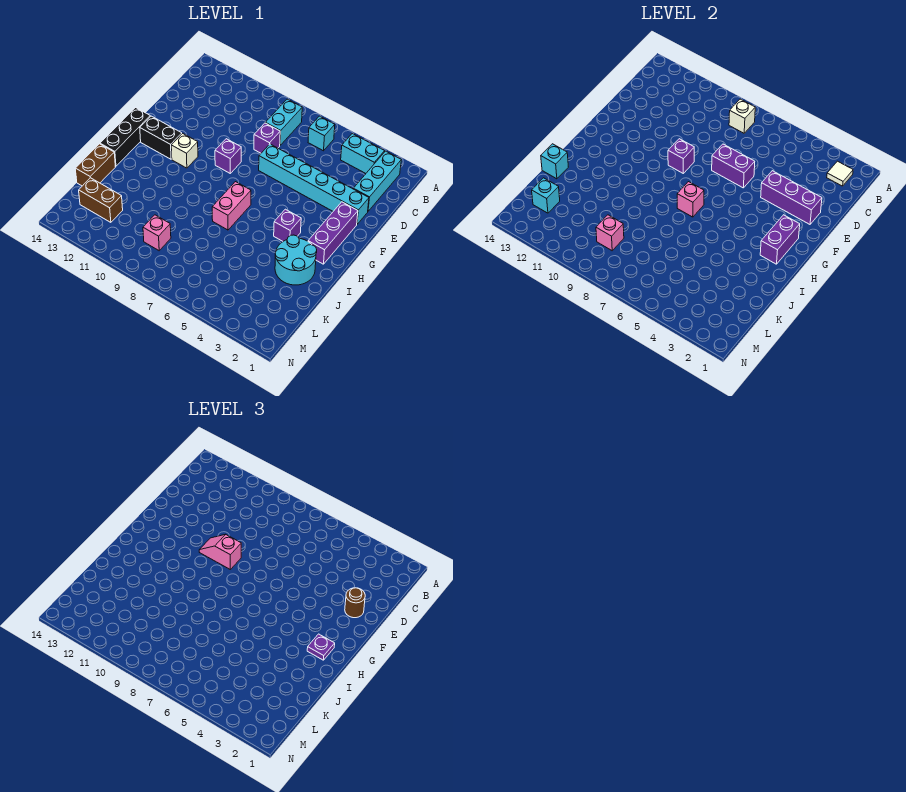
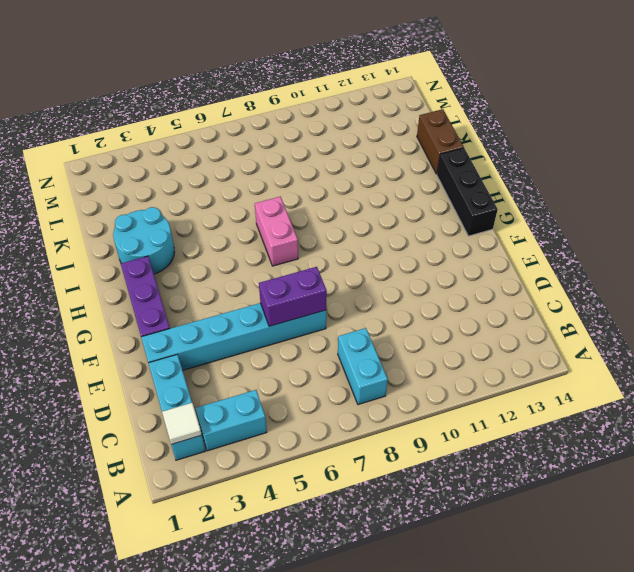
none -> cyan 1x1 brick [308,116,335,151]
none -> purple 1x1 brick [254,123,280,153]
none -> purple 1x1 brick [215,139,241,173]
none -> white 1x1 brick [171,133,198,168]

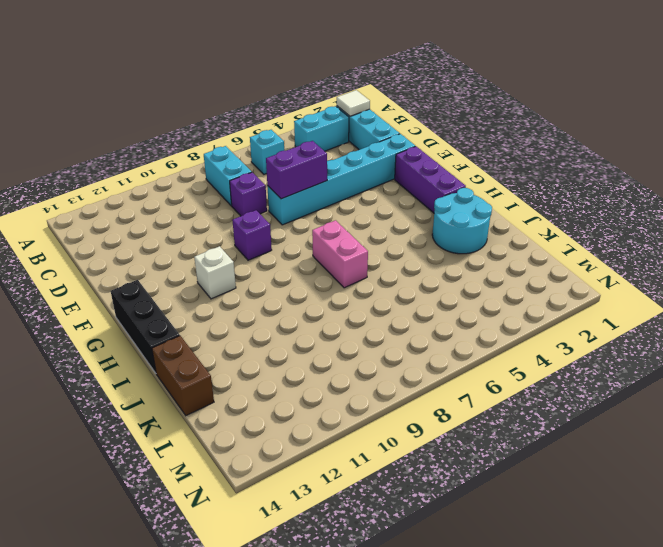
none -> black 1x2 brick [140,116,182,159]
none -> purple 1x1 brick [274,209,301,241]
none -> pink 1x1 brick [143,215,171,251]
none -> brown 1x2 brick [79,178,123,222]

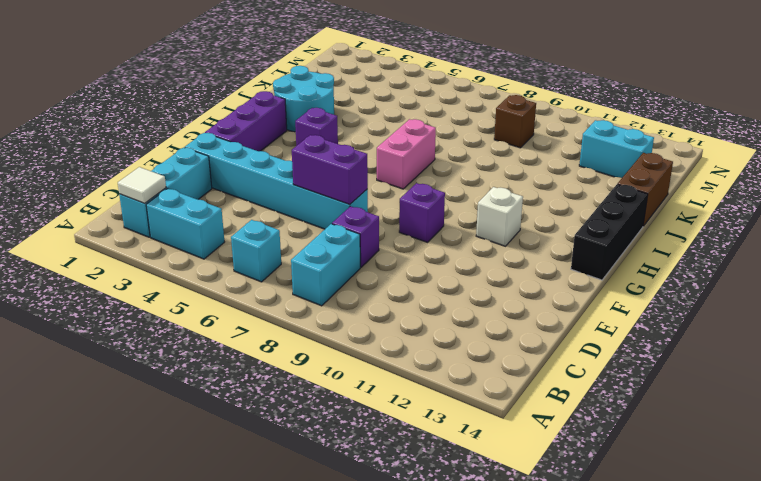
brown 1x1 brick [494,95,536,148] -> pink 1x1 brick [143,215,171,251]
cyan 1x2 brick [579,120,654,178] -> brown 1x2 brick [79,178,123,222]
none -> black 1x2 brick [140,116,182,159]
none -> white 1x1 brick [729,99,755,133]
none -> purple 1x3 brick [761,171,822,224]
none -> purple 1x1 brick [668,139,694,173]

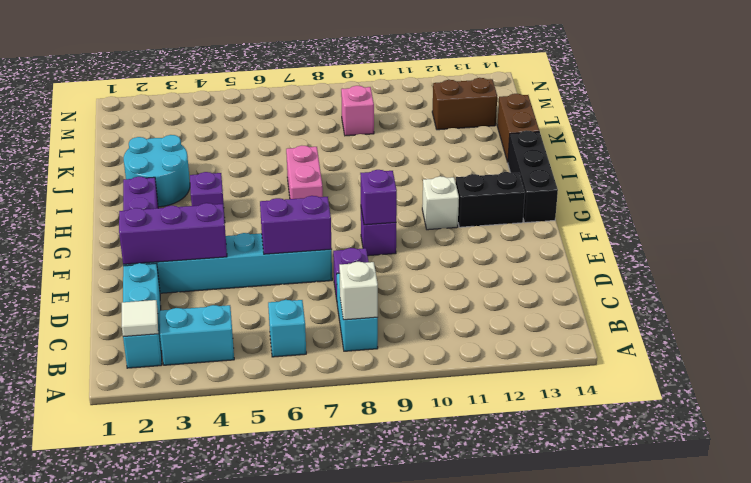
none -> purple 1x2 brick [760,215,800,264]
none -> pink 1x1 brick [677,182,704,217]
none -> cyan 1x1 brick [541,144,568,179]
none -> pink 1x1 brick [596,215,624,251]

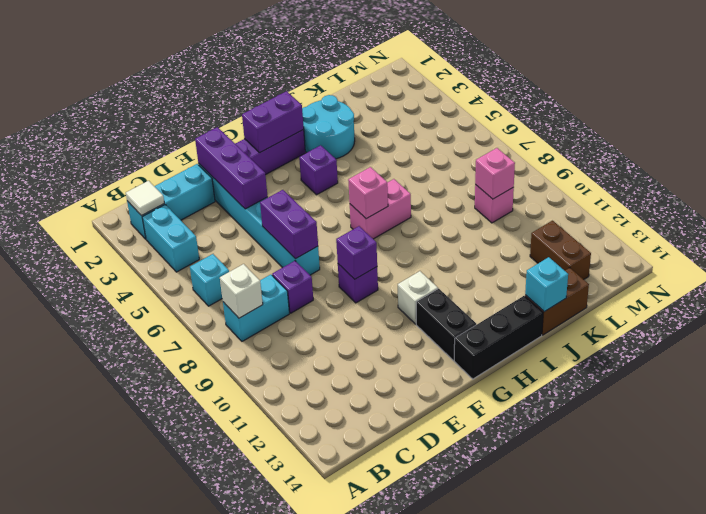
none -> cyan 1x1 brick [532,178,560,213]
none -> brown 1x1 round brick [345,588,365,618]
none -> pink 1x2 slope [199,534,241,569]
none -> purple 1x1 plate [307,634,335,660]

